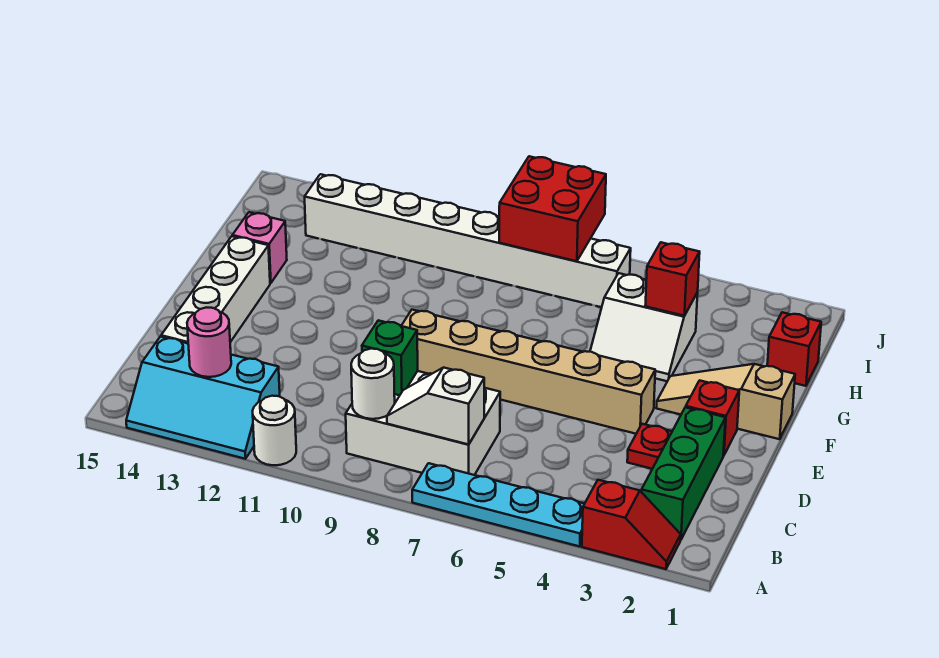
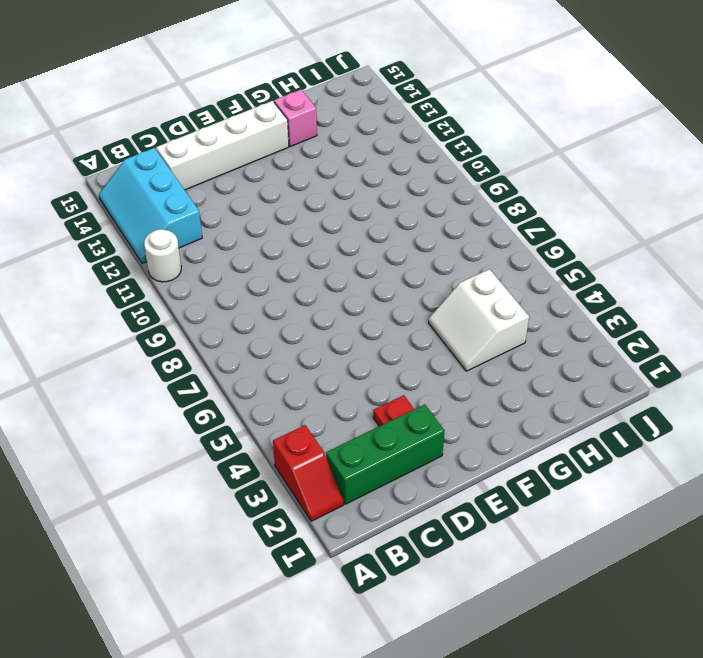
none -> cyan 1x4 plate [412,463,584,546]
none -> white 2x3 brick [346,371,500,475]
none -> red 1x1 brick [686,380,739,456]

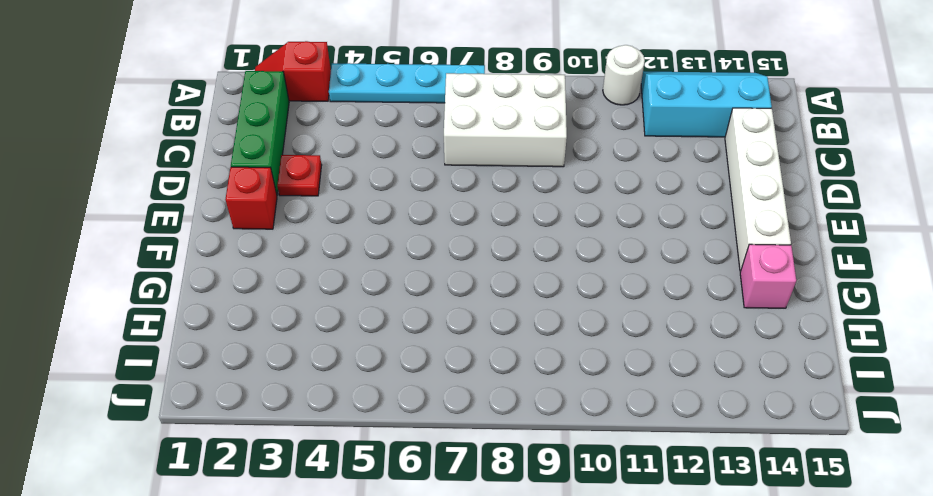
none -> tan 1x6 brick [402,310,655,434]
none -> tan 1x3 slope [656,364,795,439]
none -> white 2x2 slope [590,273,698,381]

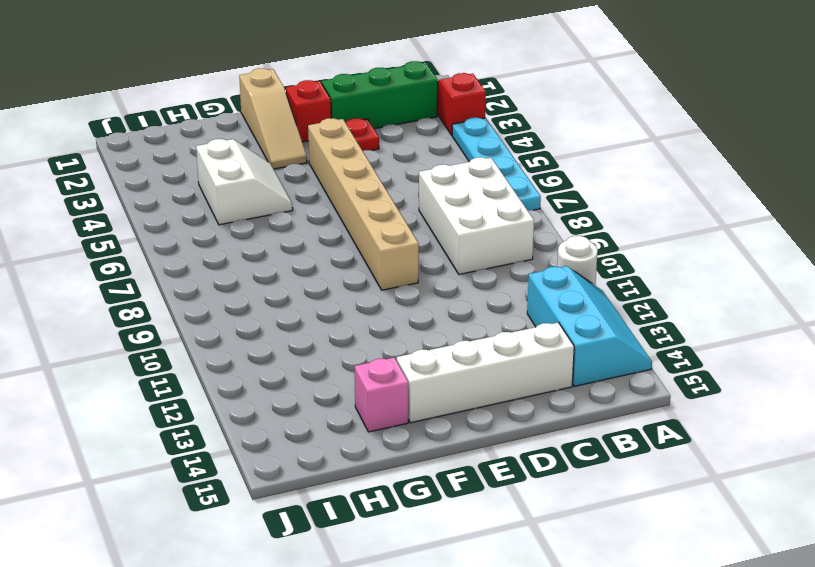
none -> red 1x1 brick [767,312,821,386]
none -> white 1x8 brick [305,174,631,307]
none -> white 1x2 slope [387,368,484,444]

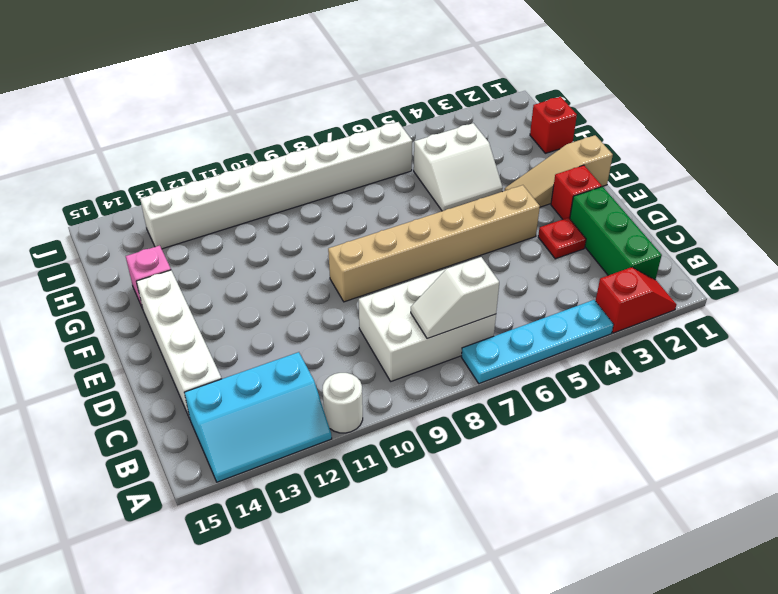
none -> white 1x1 round brick [351,349,395,419]
none -> pink 1x1 round brick [187,307,231,377]
none -> green 1x1 brick [362,320,418,395]

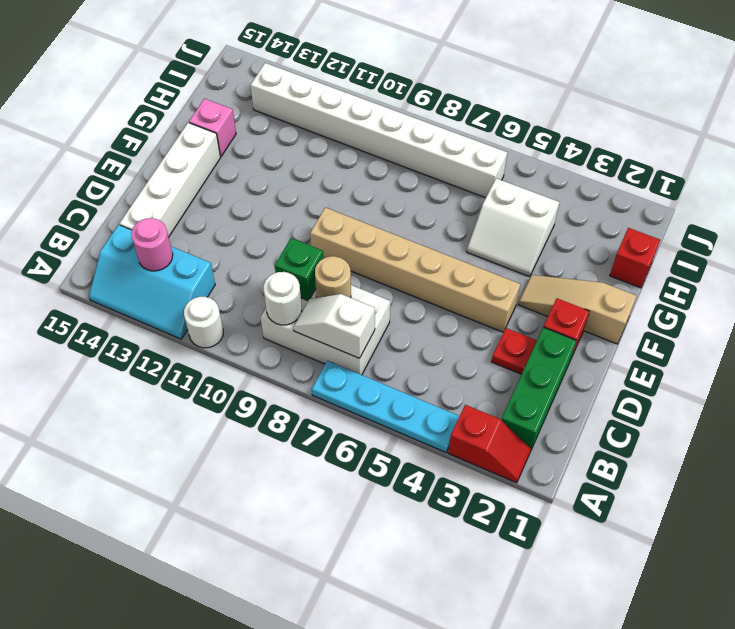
tan 1x1 round brick [315,256,351,298] -> none
none -> red 1x1 brick [645,242,700,316]
none -> red 2x2 brick [499,156,606,261]

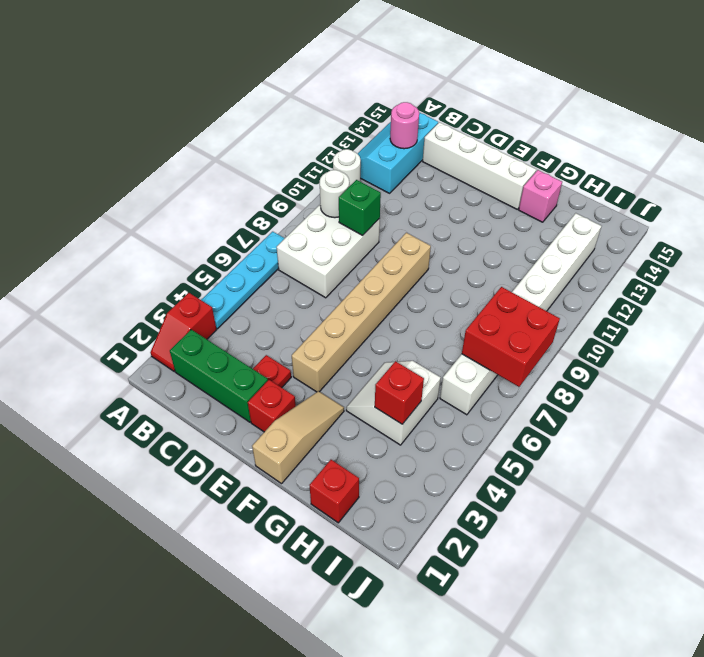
none -> white 1x2 slope [387,368,484,444]

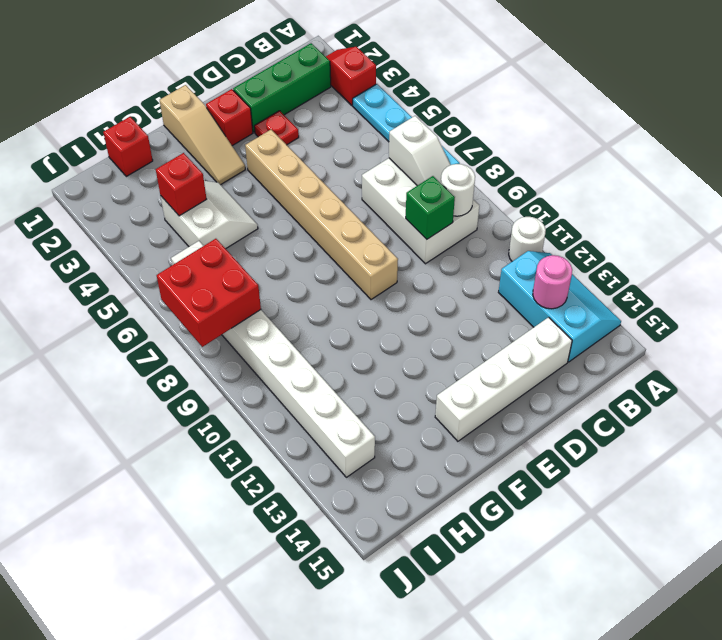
none -> pink 1x1 brick [232,212,287,283]

